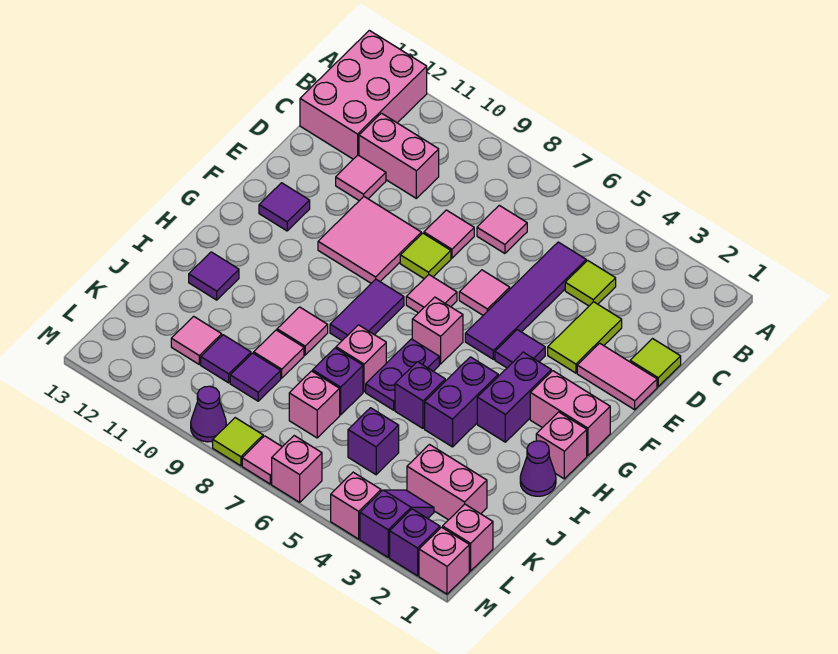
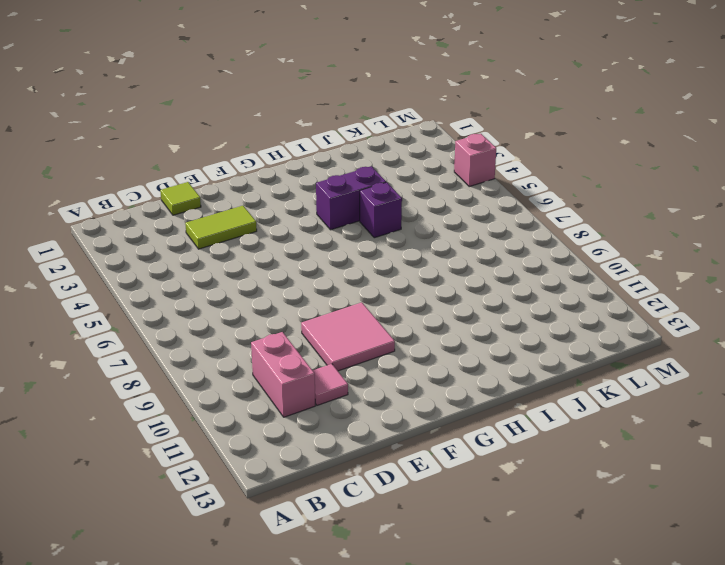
none -> pink 2x3 brick [300,30,427,159]
none -> lime 1x1 tile [565,260,616,306]
none -> purple 1x4 tile [465,242,586,359]
none -> pink 1x1 tile [477,205,527,254]

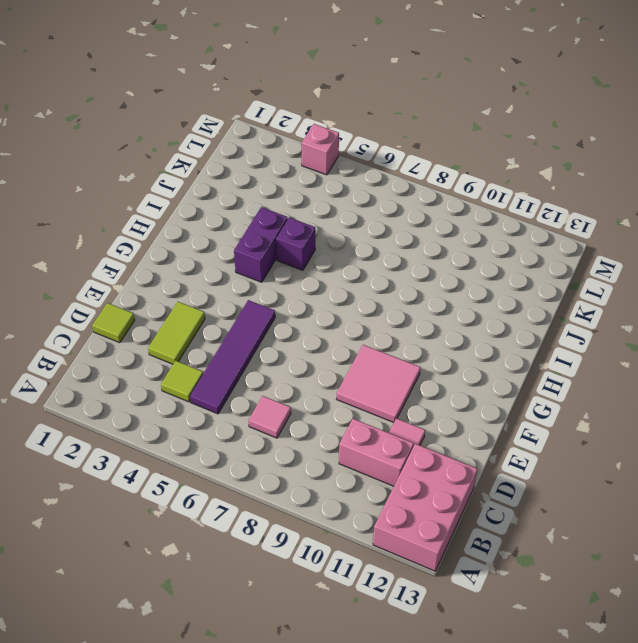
none -> pink 1x1 tile [424,210,474,258]
none -> pink 1x2 tile [577,343,657,410]
none -> pink 1x1 tile [459,270,510,315]
none -> lime 1x1 tile [400,233,451,279]

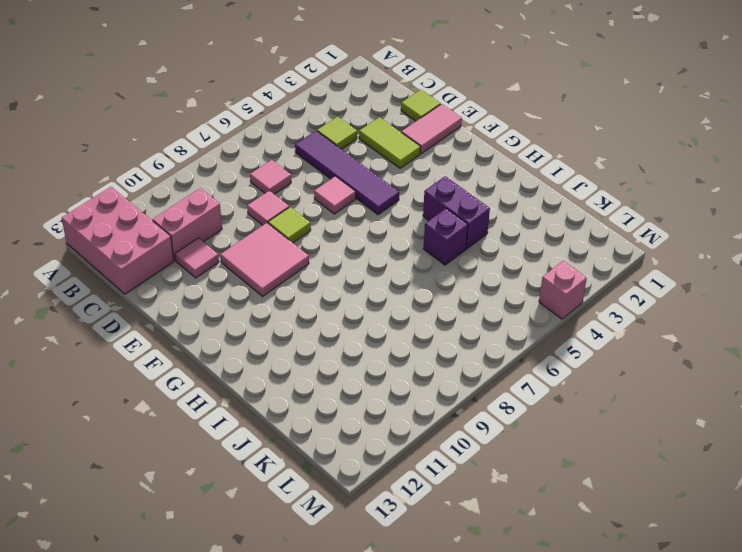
none -> purple 1x1 tile [495,330,545,368]
none -> pink 1x1 tile [406,275,457,313]
none -> purple 1x1 tile [259,183,310,231]
none -> pink 1x2 brick [530,371,610,456]

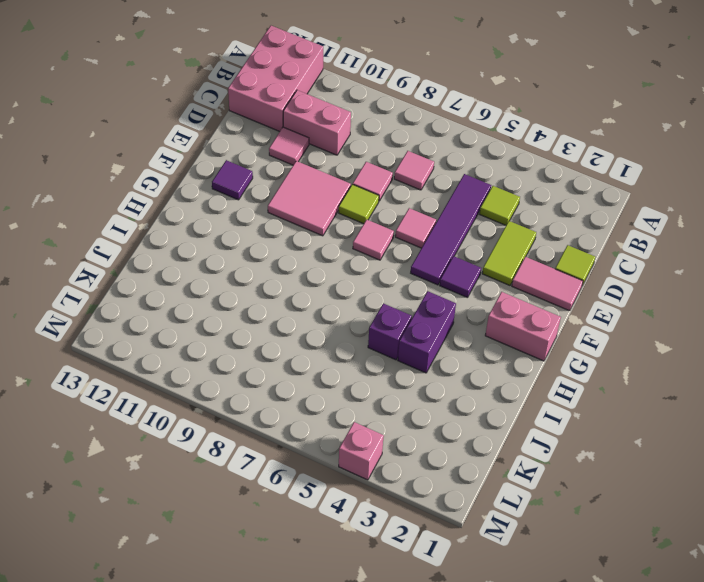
none -> purple 1x2 brick [477,352,551,442]
none -> pink 1x1 brick [412,297,463,364]
none -> purple 1x2 tile [330,279,404,340]
none -> pink 1x1 brick [536,412,587,479]

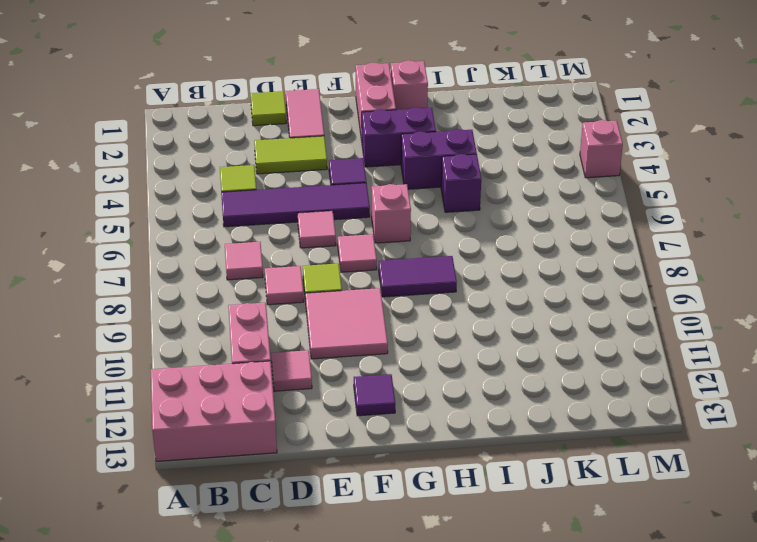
none -> purple 1x2 plate [366,339,439,410]
none -> purple 1x1 cone [520,441,556,496]
none -> pink 1x1 brick [336,325,386,392]
none -> pink 1x1 tile [277,307,328,355]

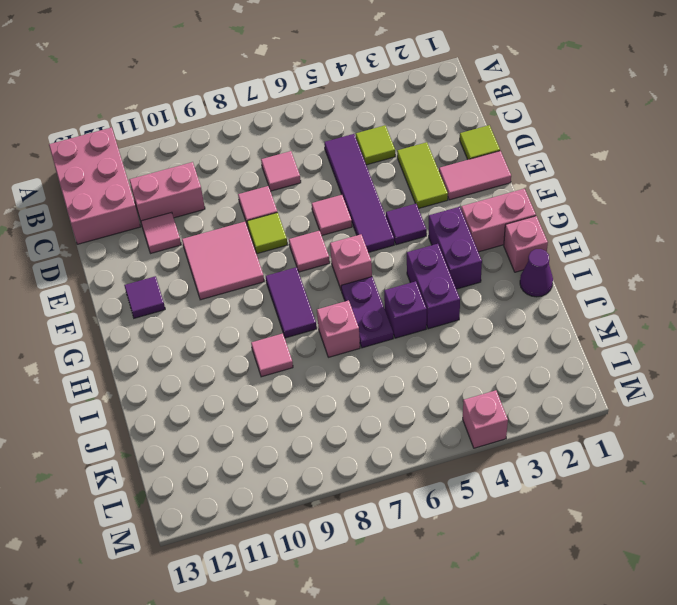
none -> purple 1x1 tile [189,252,239,300]
none -> purple 1x1 brick [313,348,363,415]
none -> pink 1x1 tile [254,330,304,378]
none -> pink 1x2 brick [407,445,487,520]

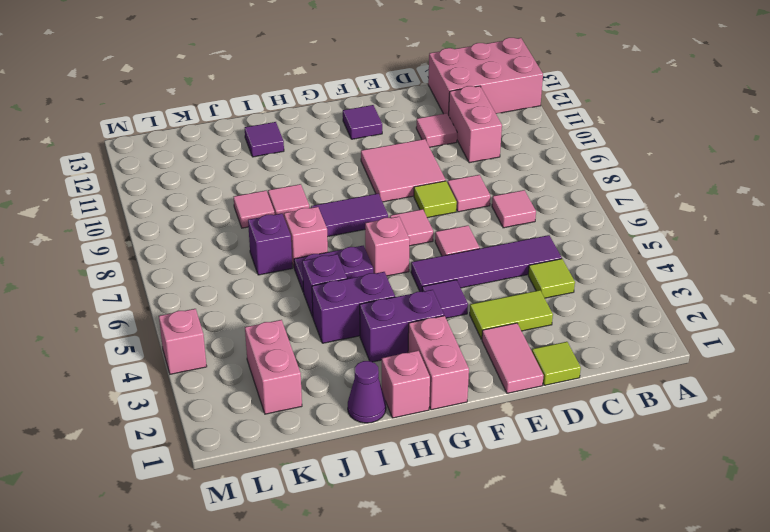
none -> purple 1x1 brick [348,408,399,475]
none -> pink 1x1 brick [289,371,340,438]
none -> purple 1x1 tile [230,353,281,401]
none -> purple 1x1 tile [201,335,251,383]

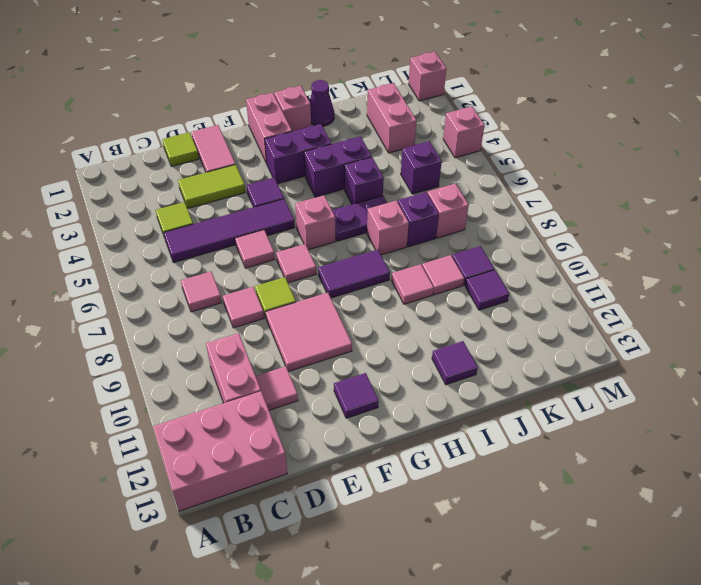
none -> pink 1x1 tile [171,316,222,364]
none -> pink 1x1 brick [443,504,493,571]
none -> purple 1x2 slope [360,490,434,557]
none -> purple 1x1 brick [390,509,440,576]

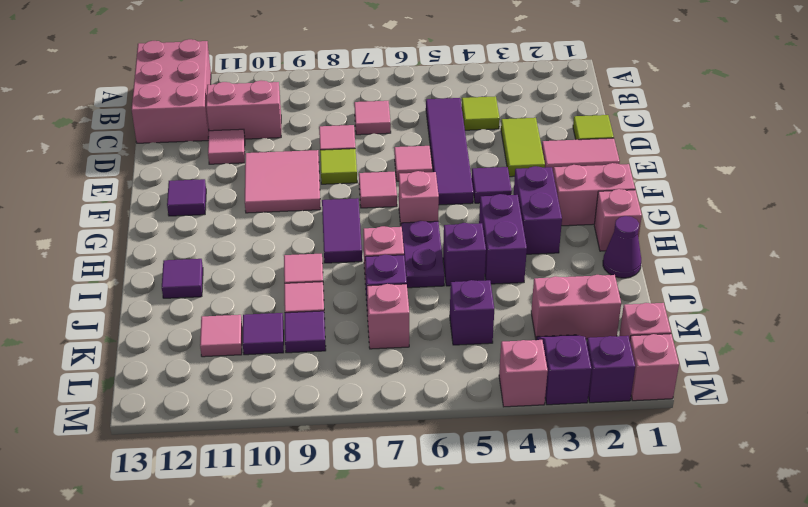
none -> pink 1x1 brick [272,436,322,502]
none -> pink 1x1 tile [242,436,282,484]
none -> lime 1x1 tile [213,418,263,466]
none -> purple 1x1 cone [191,386,226,442]

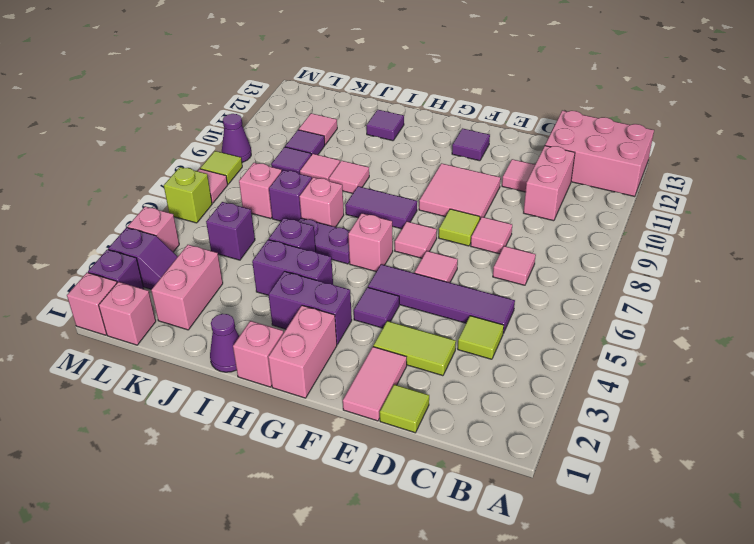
lime 1x1 brick [164,167,212,223] -> pink 1x1 brick [272,436,322,502]

